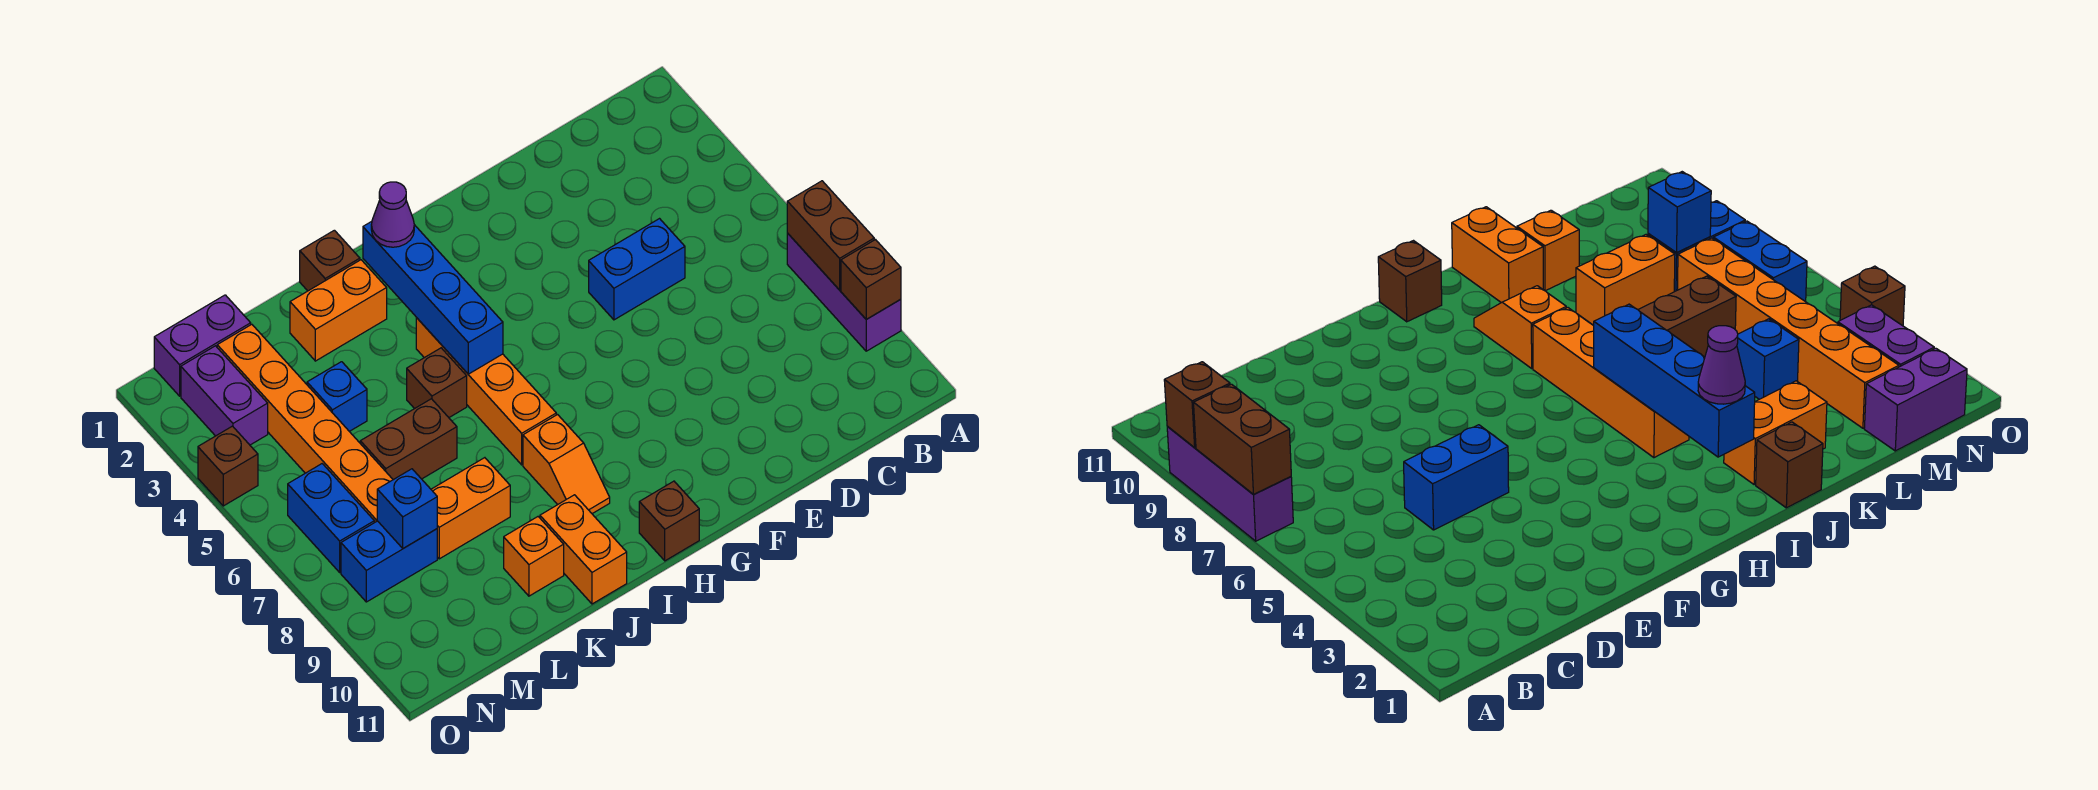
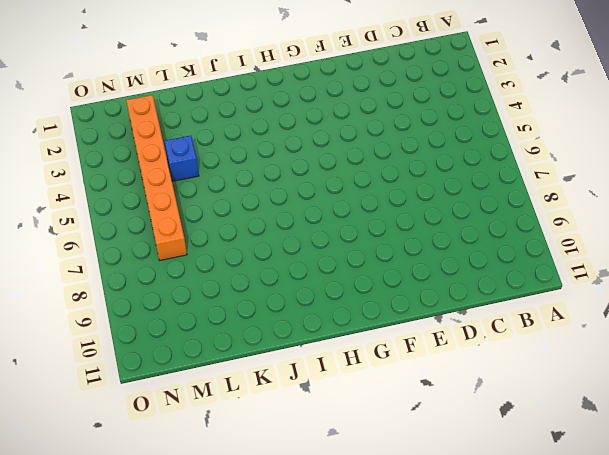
none -> purple 1x3 brick [787,233,901,351]
none -> blue 1x2 brick [589,219,685,320]
none -> brown 1x1 brick [639,481,699,561]

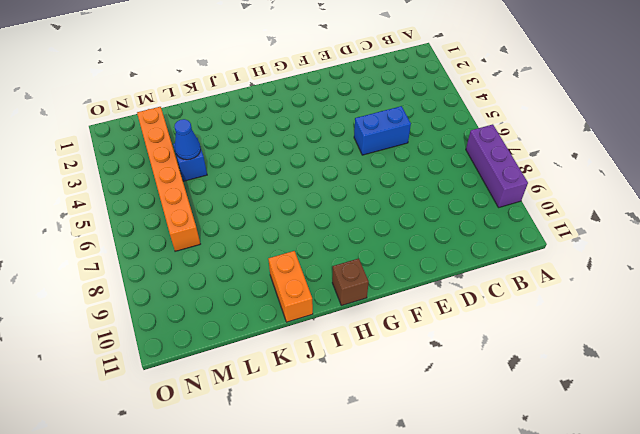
blue 1x1 cone [175,119,201,160] -> none
none -> orange 1x4 brick [416,318,556,465]
none -> orange 1x2 slope [523,415,610,514]
none -> brown 1x1 brick [300,230,360,291]

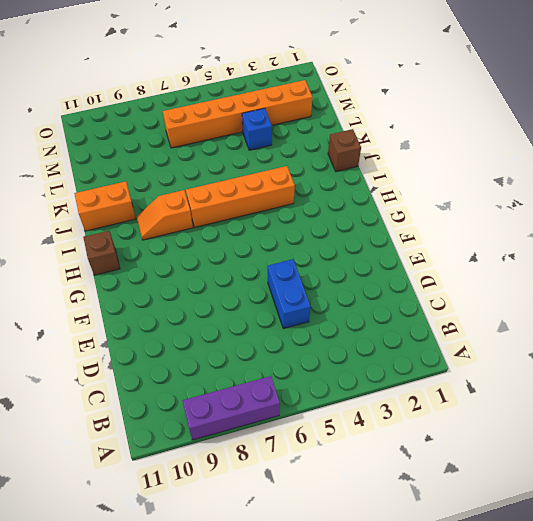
none -> orange 1x2 brick [290,260,387,361]
none -> brown 1x1 brick [407,348,467,417]
none -> brown 1x2 brick [360,399,457,480]

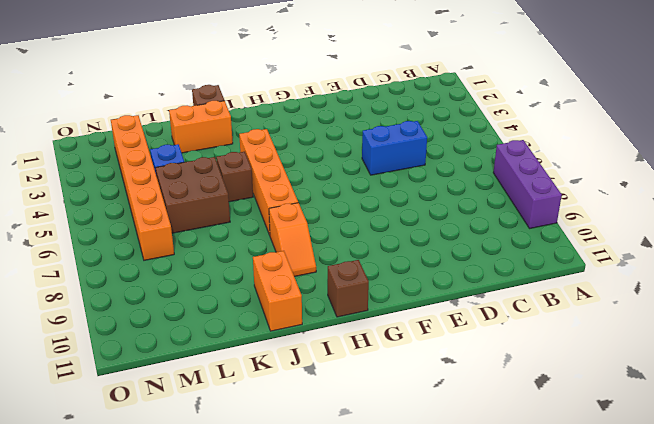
brown 2x2 brick [155,157,230,233] -> brown 1x2 brick [360,399,457,480]
none -> orange 1x2 brick [431,458,510,559]
none -> orange 1x1 brick [504,517,564,596]
none -> purple 1x2 brick [154,295,251,396]

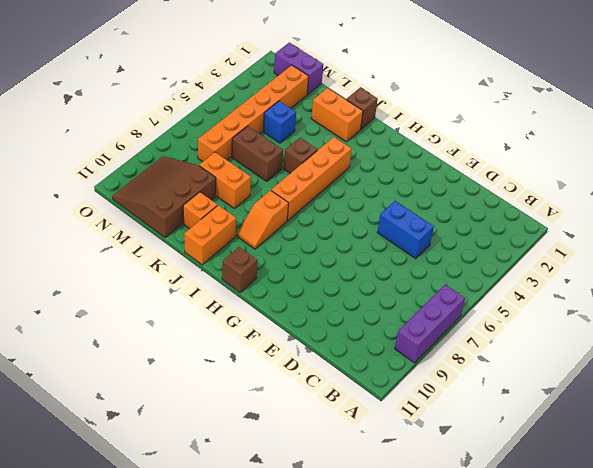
brown 3x3 slope [112,156,216,237] -> none
none -> blue 1x2 brick [341,521,437,602]
none -> purple 1x2 brick [181,346,268,445]
none -> blue 1x2 brick [288,464,374,572]

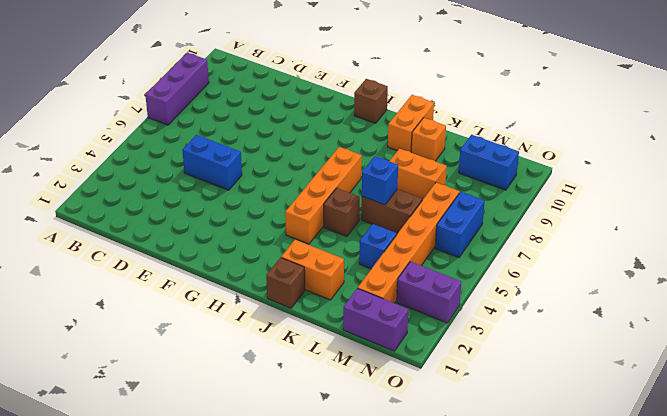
blue 1x1 brick [362,156,398,205] -> blue 1x1 brick moved to [377,469,437,548]
blue 1x2 brick [459,135,519,190] -> blue 1x2 brick moved to [341,521,437,602]
purple 1x2 brick [397,262,462,323] -> purple 1x2 brick turned to [181,346,268,445]
none -> orange 1x2 slope [523,415,610,514]
none -> brown 1x1 brick [198,426,258,506]
none -> brown 1x2 brick [787,181,874,290]

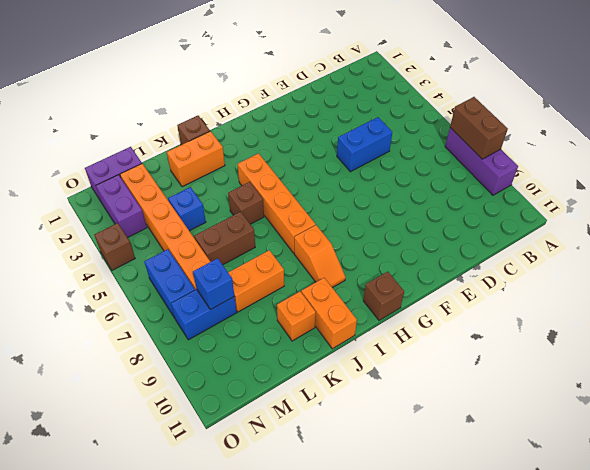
none -> brown 1x1 brick [841,240,901,319]
none -> blue 1x4 brick [363,221,503,374]
none -> purple 1x1 cone [371,182,414,247]

